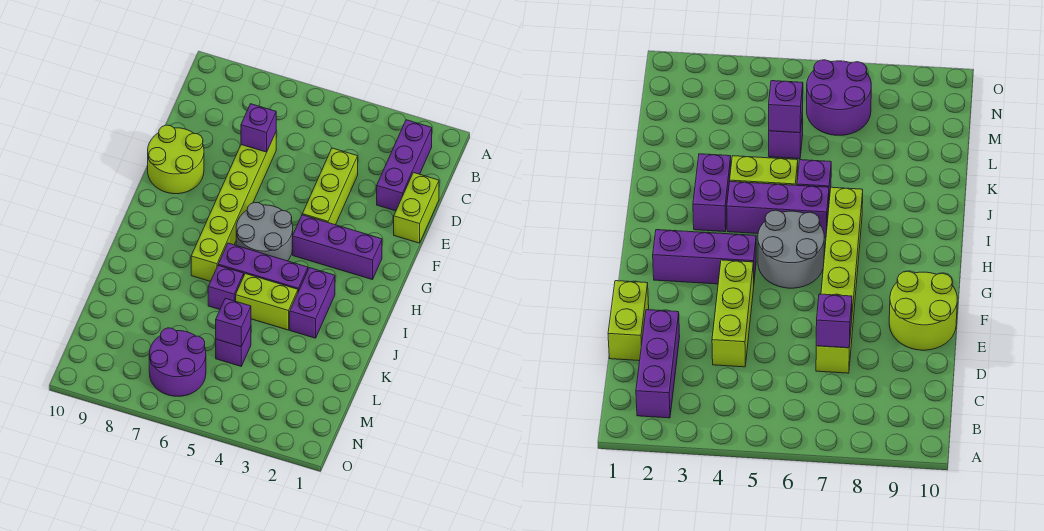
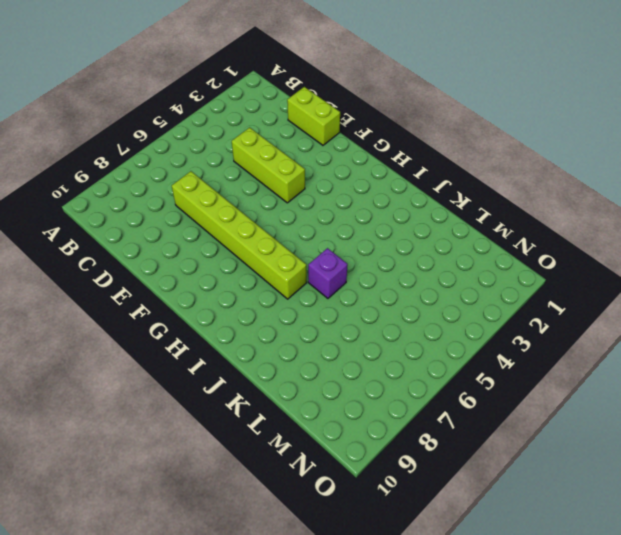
none -> purple 1x3 brick [377,120,432,211]
none -> lime 2x2 round brick [148,125,204,194]
none -> purple 1x3 brick [293,215,382,280]

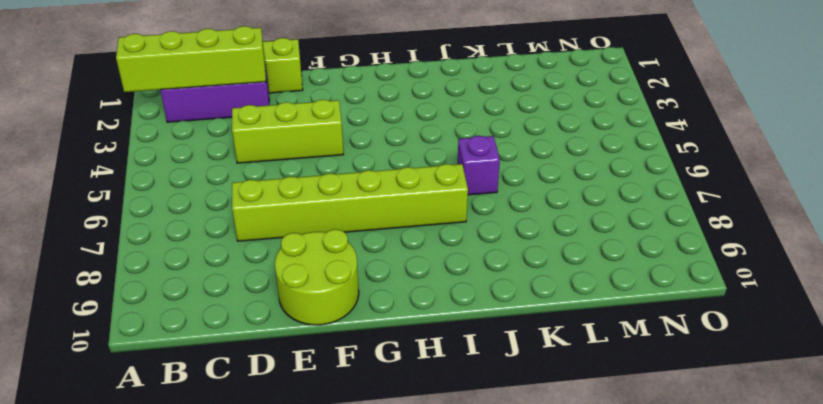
lime 1x4 brick [116,26,266,92] -> none
none -> purple 1x3 brick [293,215,382,280]
none -> grey 2x2 round brick [236,202,293,261]
none -> purple 1x2 brick [290,268,335,338]

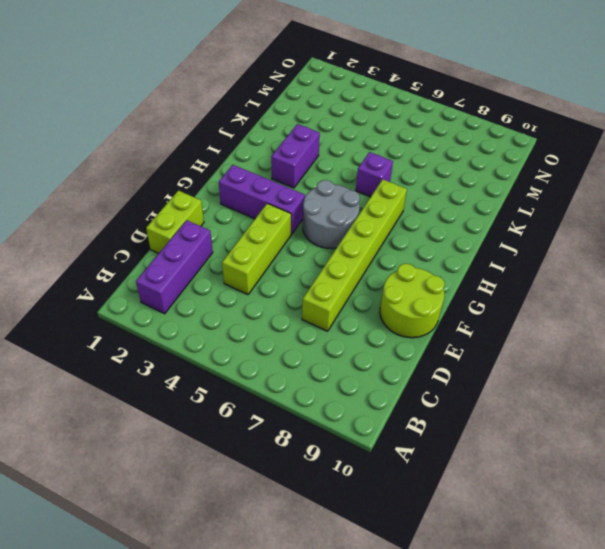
none -> purple 1x3 brick [218,243,308,291]
none -> lime 1x2 brick [236,274,298,330]
none -> purple 1x1 brick [216,327,251,366]

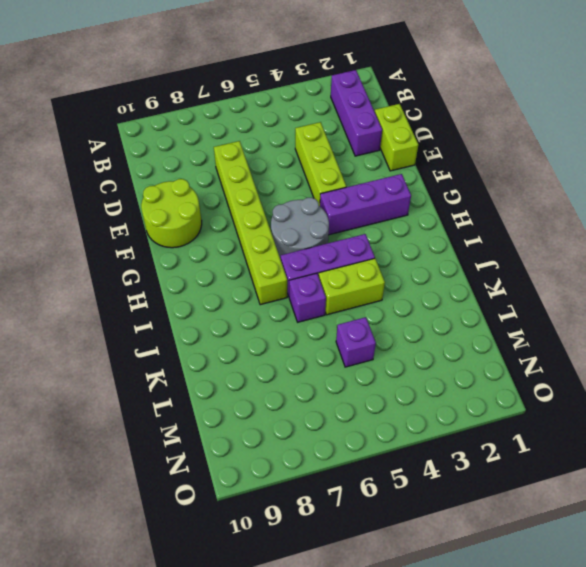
none -> purple 1x2 brick [290,268,335,338]
none -> purple 2x2 round brick [149,328,206,396]
none -> purple 1x1 brick [241,104,276,152]

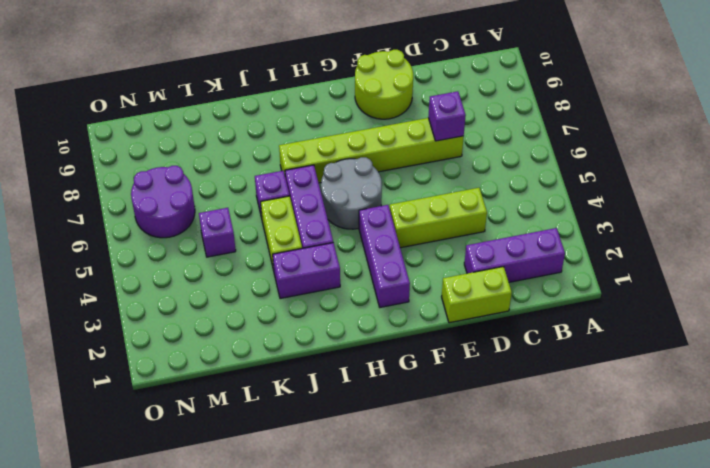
none -> purple 1x1 brick [216,298,251,347]

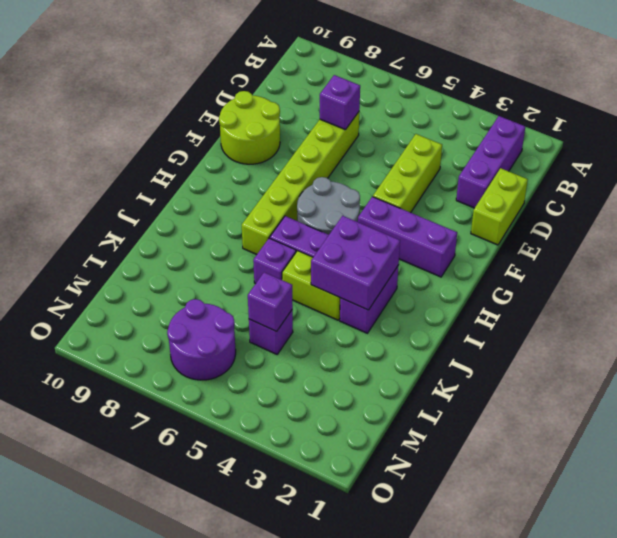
purple 2x2 brick [311,216,400,310] -> none

